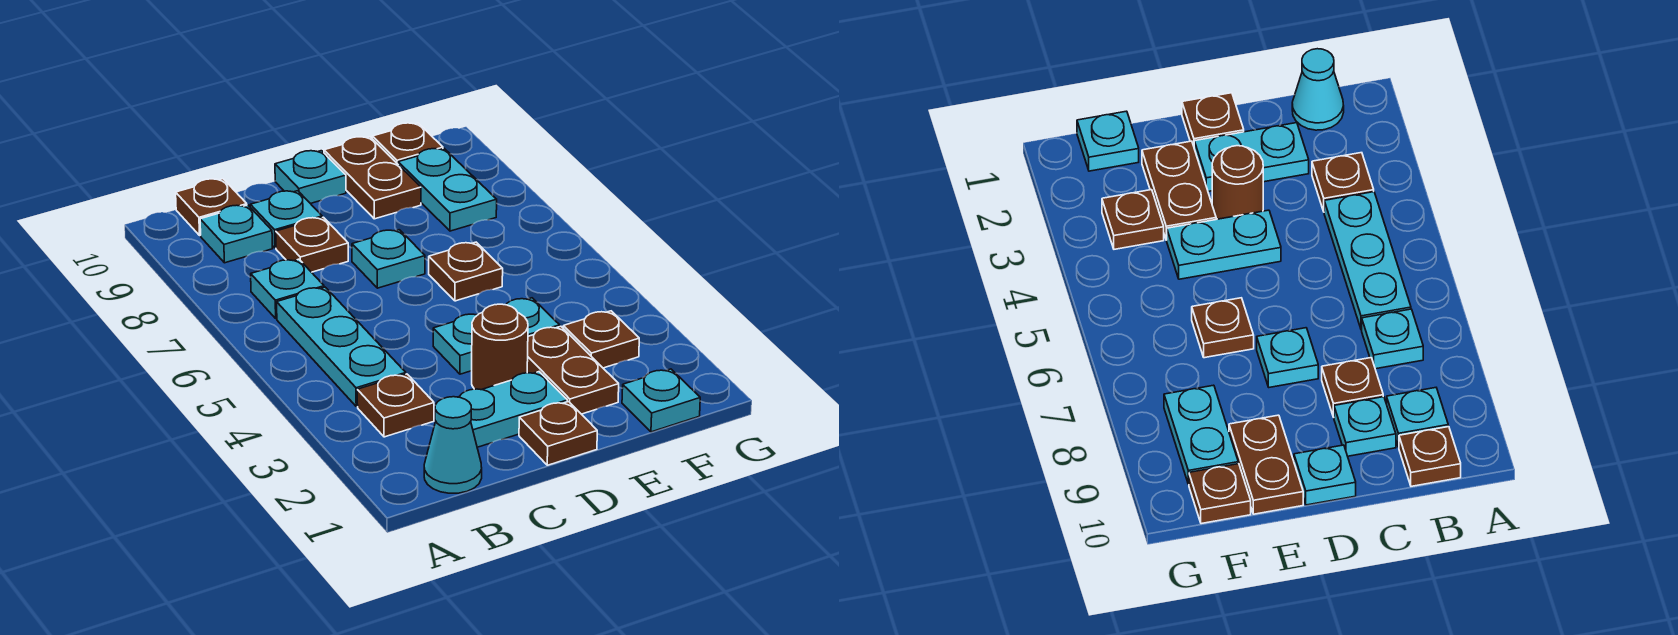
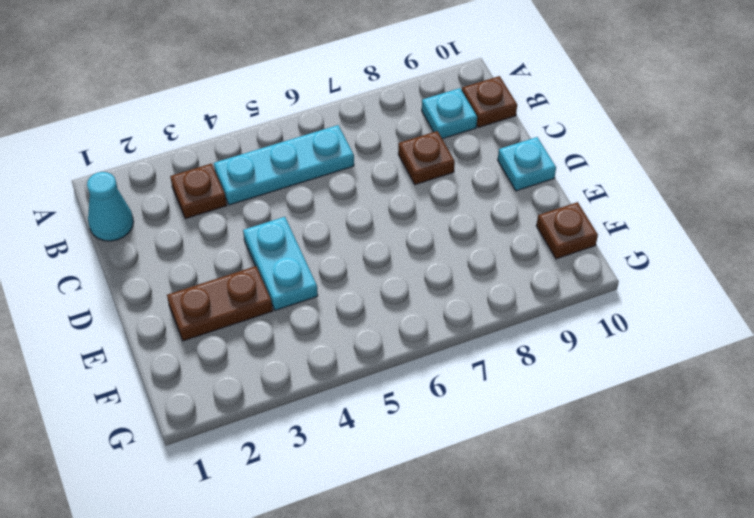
none -> cyan 1x1 plate [251,259,324,319]
none -> cyan 1x2 plate [460,372,567,447]
none -> cyan 1x1 plate [250,191,322,248]

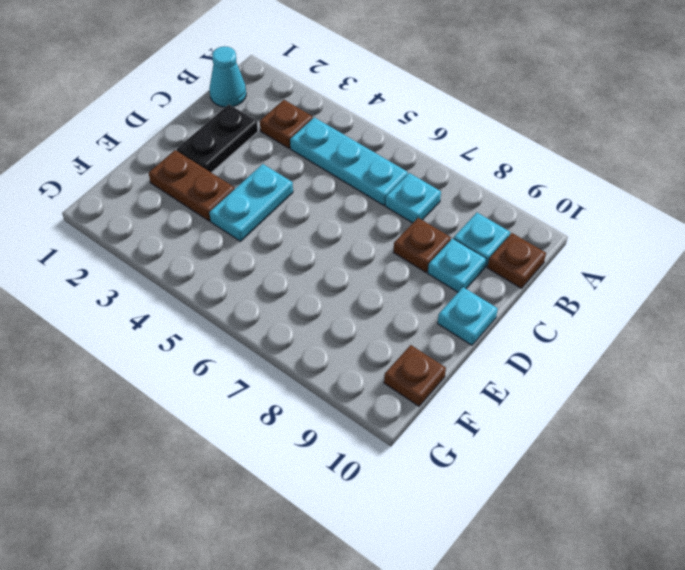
black 1x2 plate [177,104,258,173] -> cyan 1x2 plate [460,372,567,447]
none -> brown 1x1 plate [519,402,597,465]
none -> brown 1x1 round brick [472,304,528,390]
none -> cyan 1x1 plate [352,230,425,288]

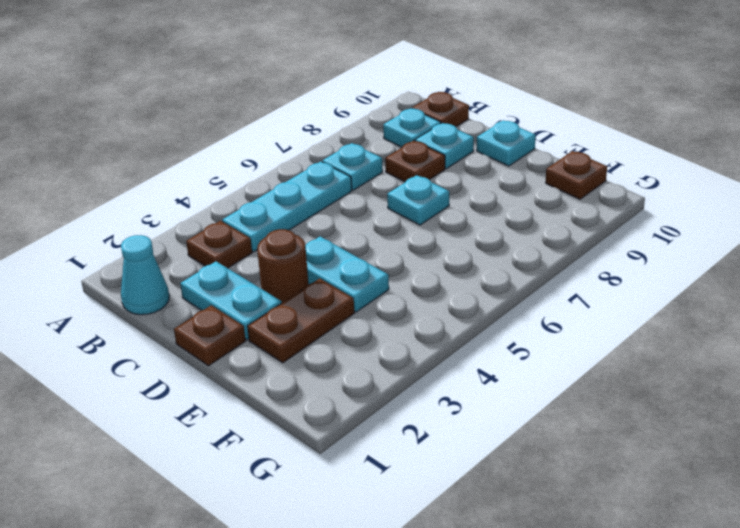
none -> brown 1x1 plate [429,242,503,301]
none -> brown 1x2 plate [324,137,421,219]
none -> cyan 1x1 plate [622,369,700,432]

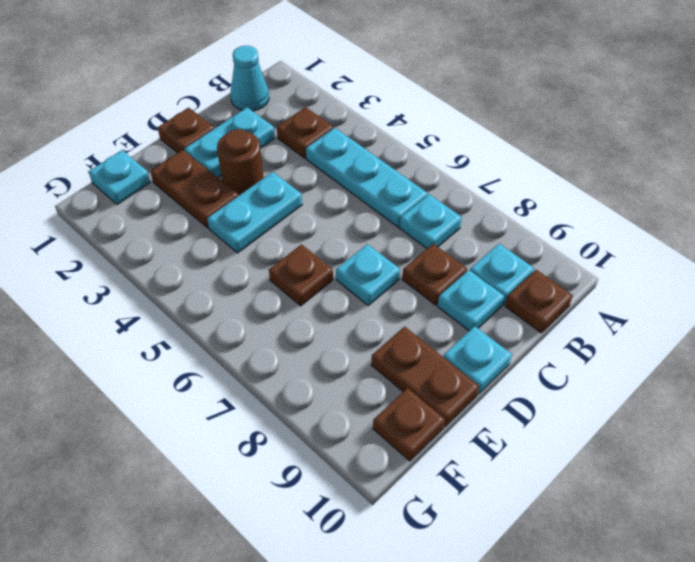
none -> brown 1x1 plate [563,311,639,368]
none -> cyan 1x2 plate [398,149,497,231]

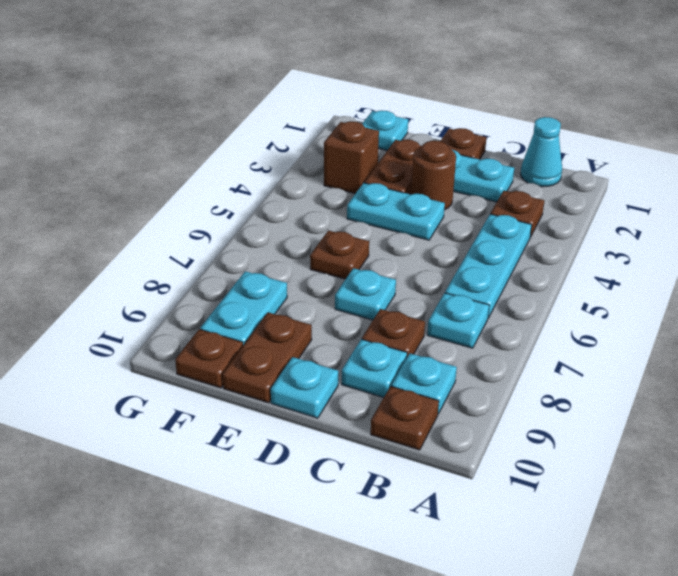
brown 1x1 brick [324,121,379,194] -> brown 1x1 plate [563,311,639,368]

